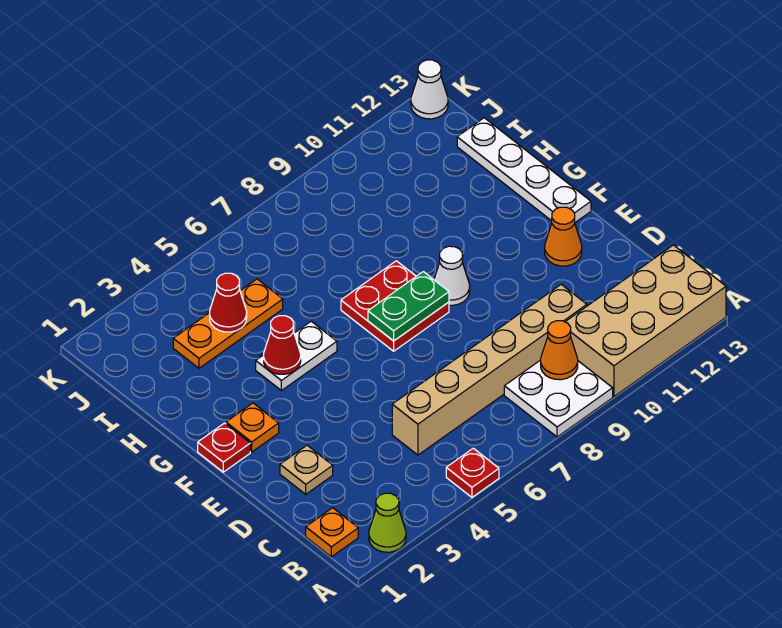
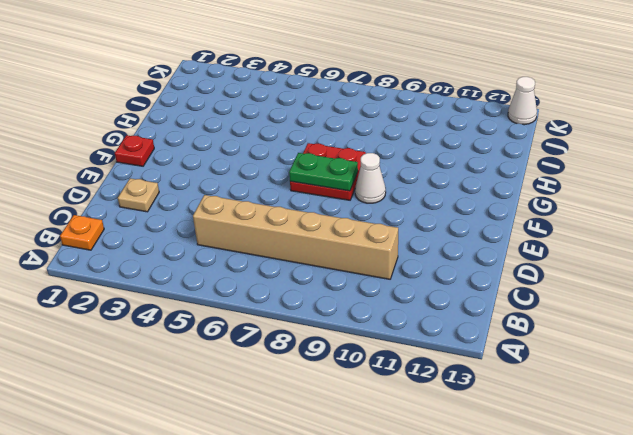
none -> lime 1x1 cone [369,493,406,552]
none -> red 1x1 plate [446,448,499,497]
none -> white 2x2 plate [504,360,613,437]

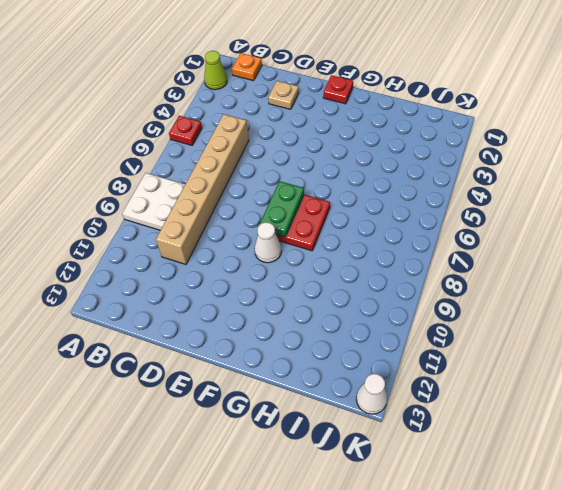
none -> tan 2x4 brick [565,245,726,397]
none -> orange 1x1 cone [545,207,582,266]
none -> orange 1x1 plate [226,403,279,452]

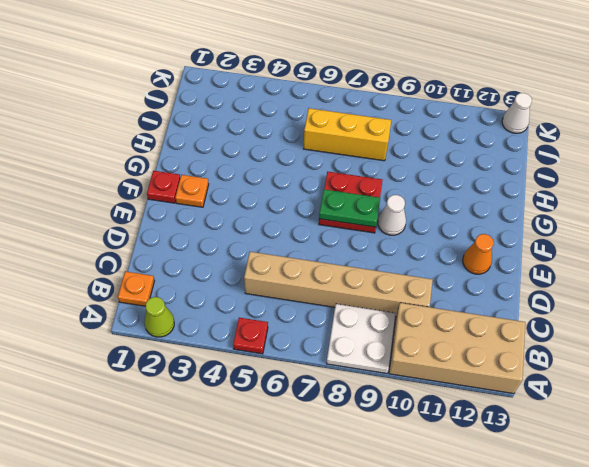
yellow 1x3 brick [303,108,391,161] -> none
none -> tan 1x1 plate [280,445,333,494]
none -> white 1x4 plate [457,118,591,222]
none -> white 1x2 plate [256,321,337,391]

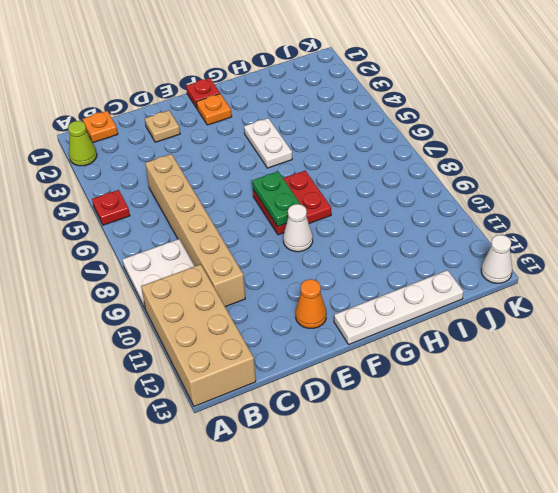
none -> orange 1x3 plate [173,279,283,368]
none -> orange 1x1 cone [541,321,578,380]
none -> red 1x1 cone [264,316,301,374]

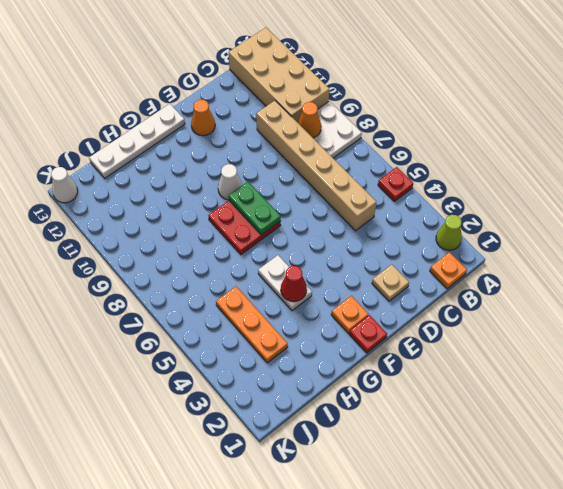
none -> red 1x1 cone [210,273,247,332]

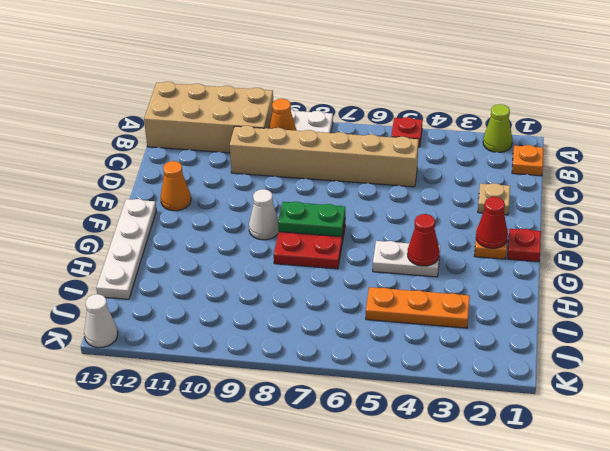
red 1x1 cone [476,197,508,248] -> red 1x1 cone moved to [210,273,247,332]

